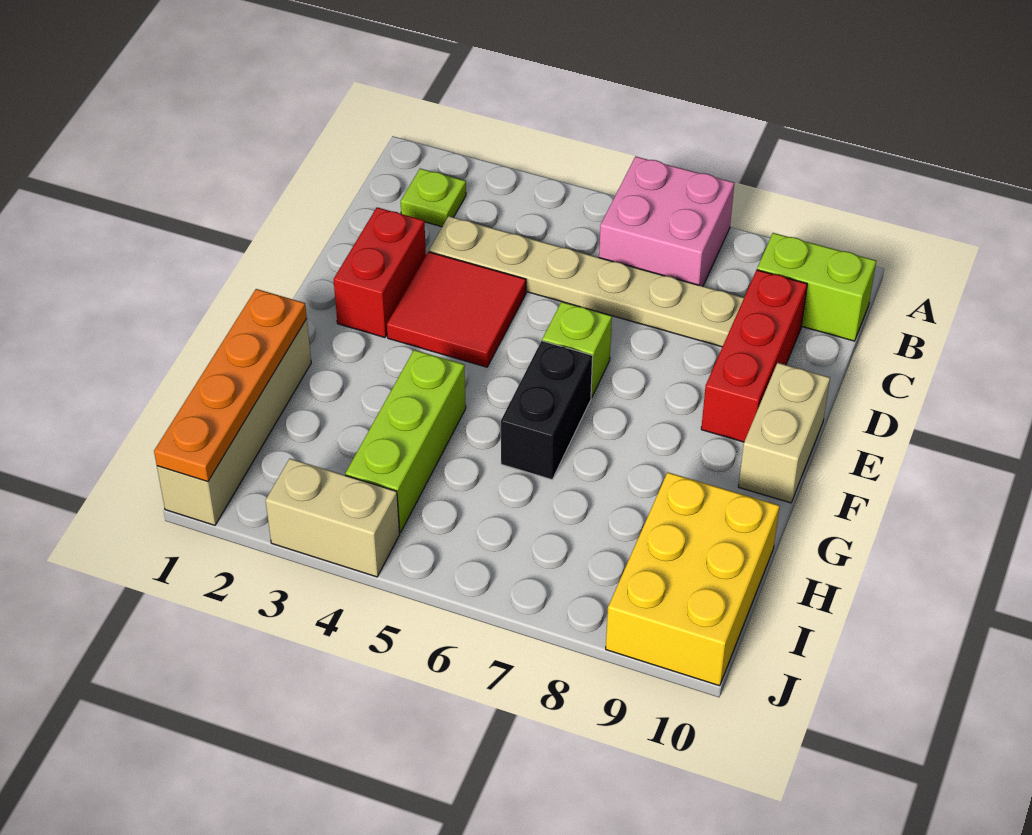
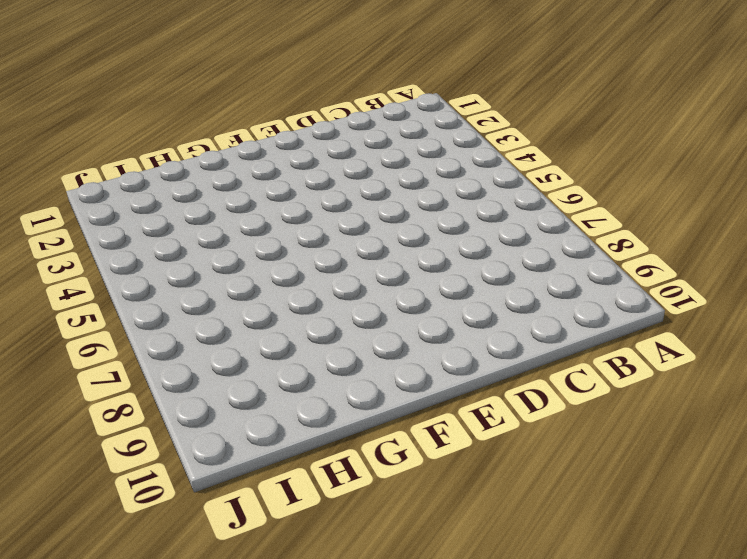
none -> pink 2x2 brick [599,156,734,286]
none -> lime 1x1 plate [401,169,466,227]
none -> lime 1x2 brick [757,233,876,341]

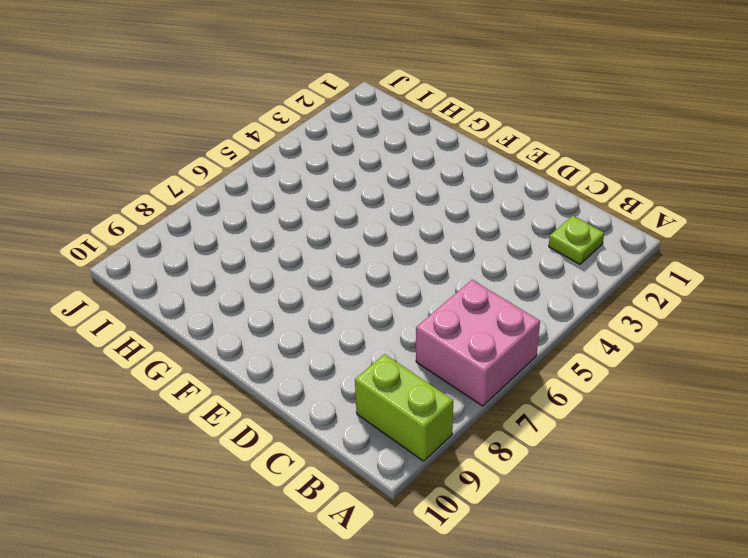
lime 1x2 brick [355,354,453,461] -> lime 1x2 brick turned to [757,233,876,341]
none -> tan 1x6 plate [429,216,744,347]
none -> red 1x3 brick [701,270,807,442]
none -> red 1x2 brick [334,207,426,337]

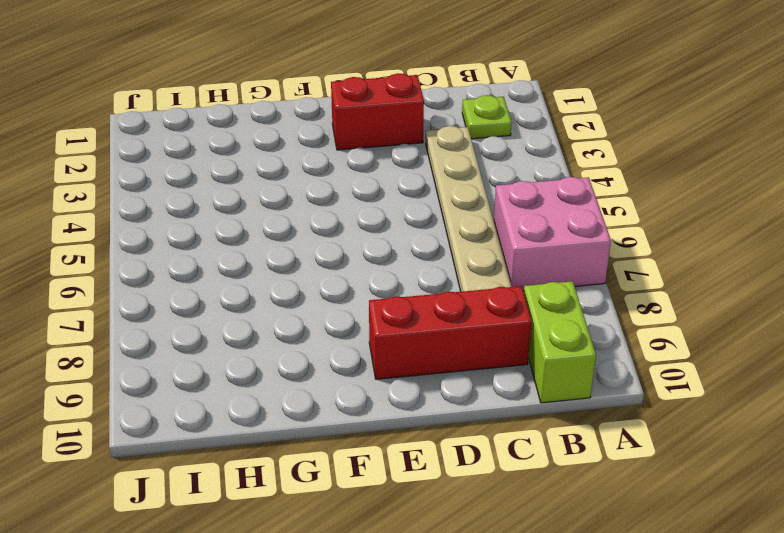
none -> red 2x2 tile [387,252,526,367]
none -> lime 1x1 brick [542,302,612,398]
none -> tan 1x2 brick [738,363,830,503]

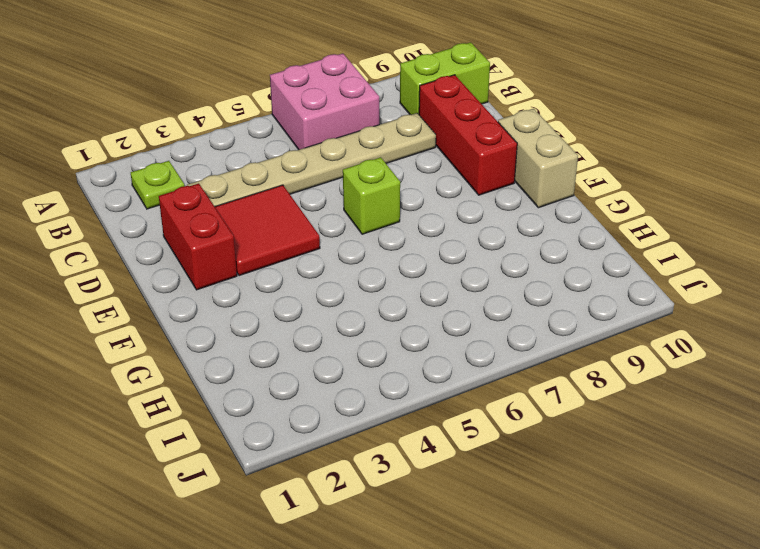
none -> black 1x2 brick [501,341,593,480]
none -> tan 1x4 brick [157,319,311,525]
none -> lime 1x3 brick [345,350,466,532]

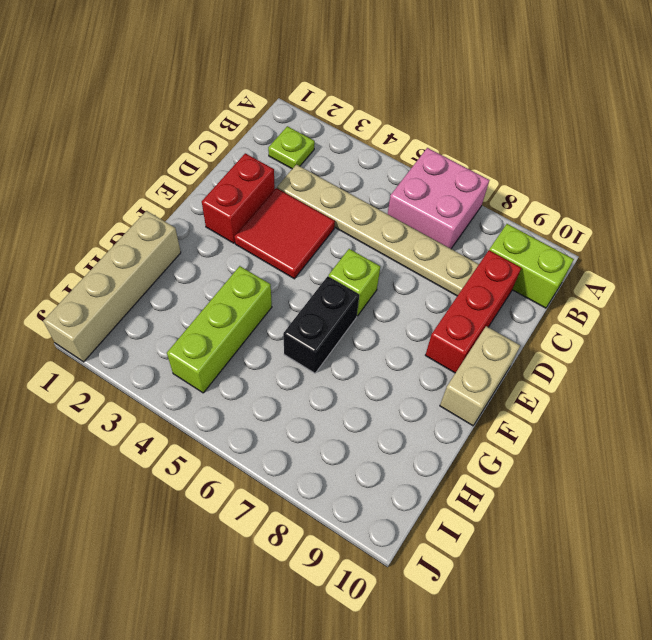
none -> yellow 2x3 brick [606,472,780,686]
none -> tan 1x2 brick [265,459,400,577]
none -> orange 1x4 plate [154,289,307,482]

